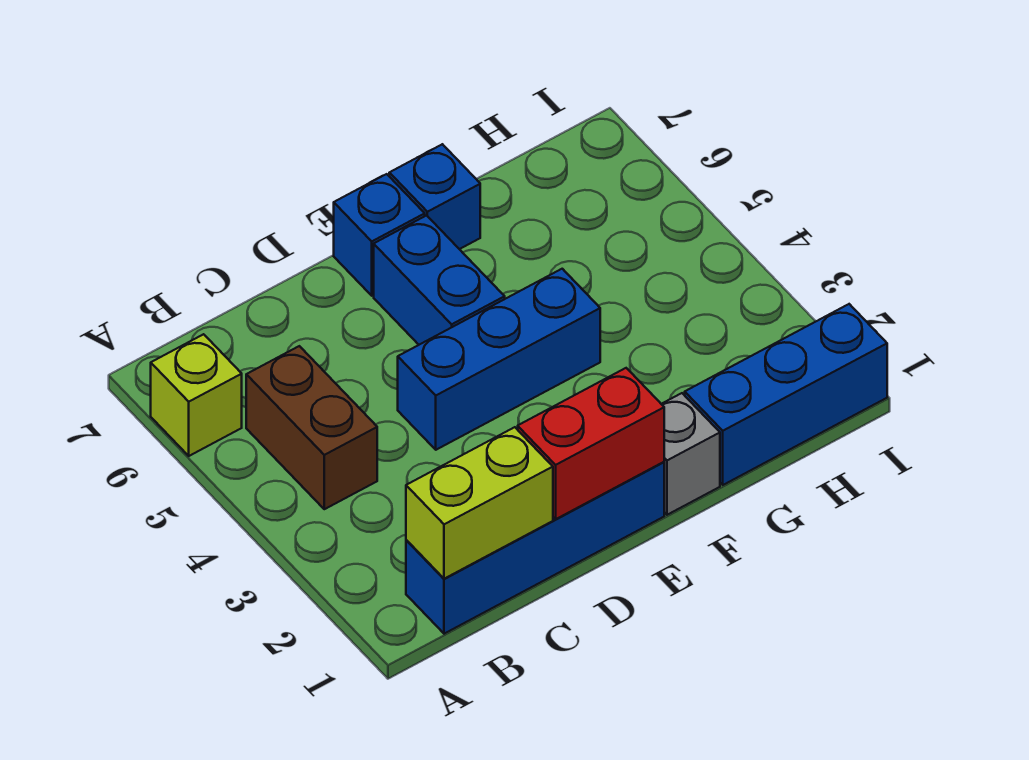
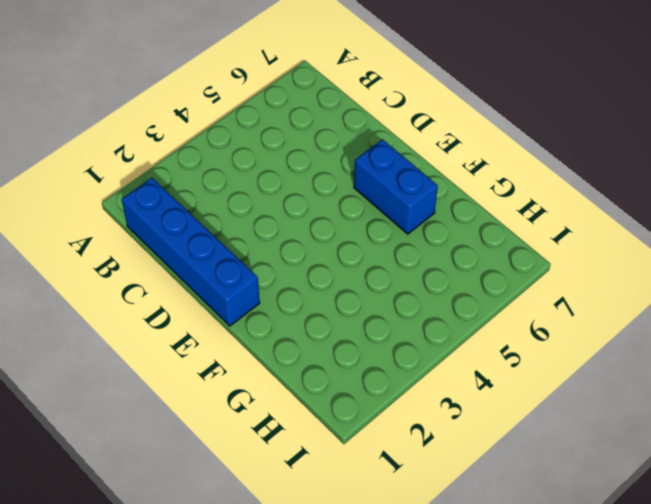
blue 1x2 brick [354,139,438,234] -> blue 1x2 brick turned to [374,215,505,345]
none -> lime 1x1 brick [151,334,242,456]
none -> brown 1x2 brick [246,346,377,509]

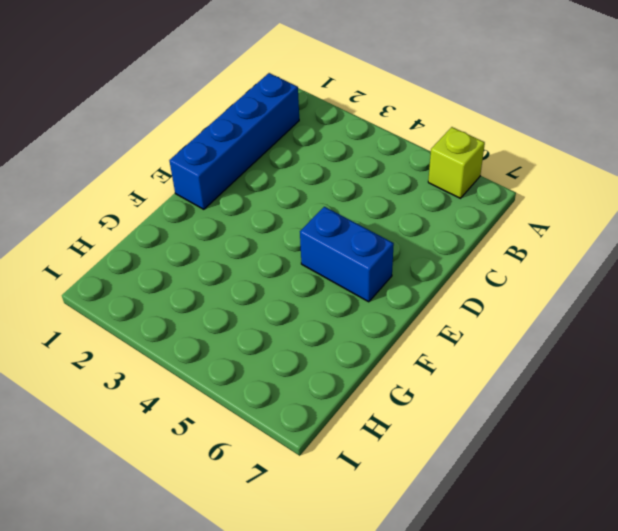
none -> brown 1x2 brick [246,346,377,509]
none -> blue 1x3 brick [398,269,600,450]

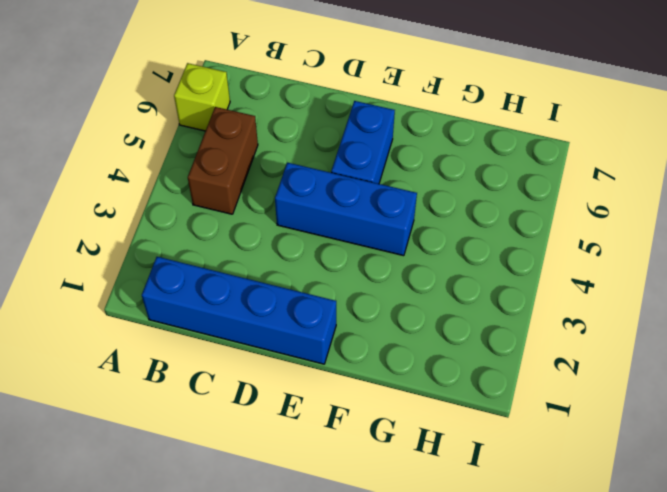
none -> blue 1x1 brick [334,174,425,296]
none -> grey 1x1 brick [662,393,720,515]

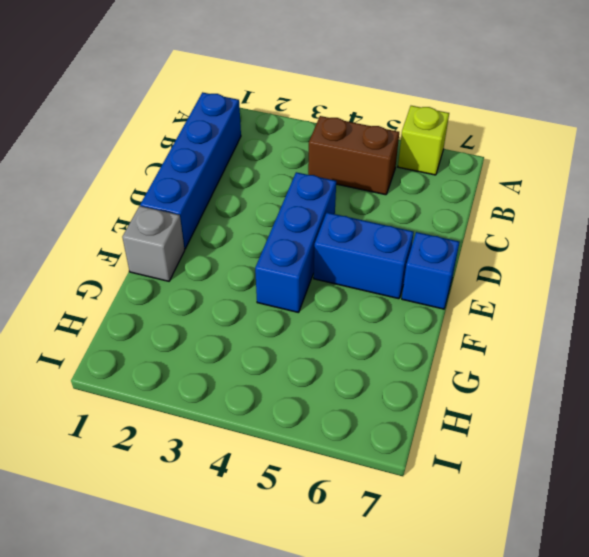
none -> blue 1x1 brick [389,144,480,249]
none -> blue 1x3 brick [685,304,887,485]

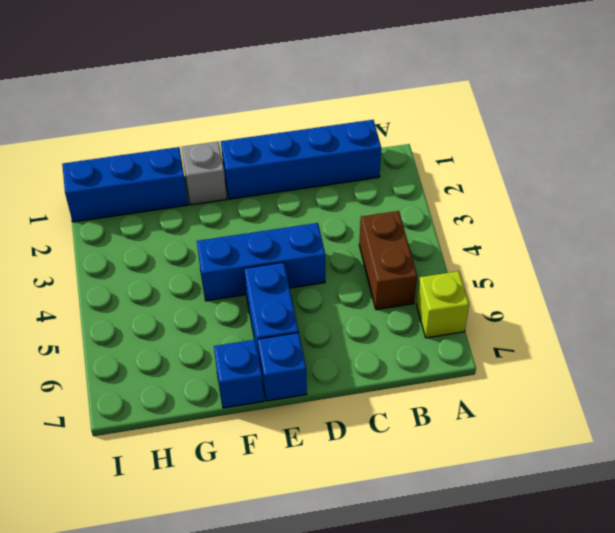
none -> lime 1x2 brick [406,427,553,579]
none -> red 1x2 brick [518,368,664,519]

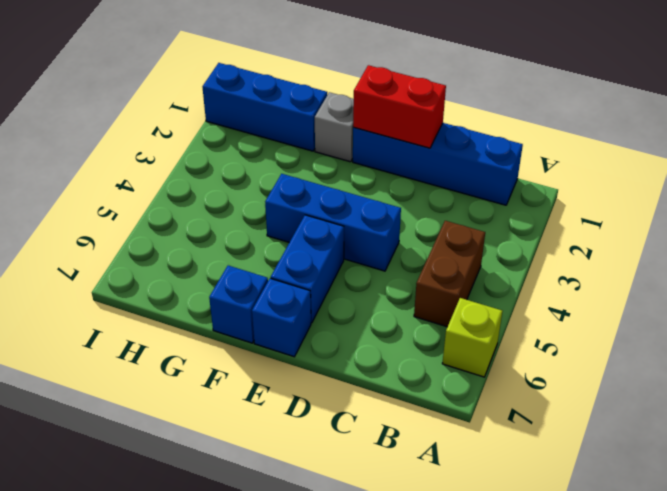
none -> lime 1x2 brick [406,427,553,579]

